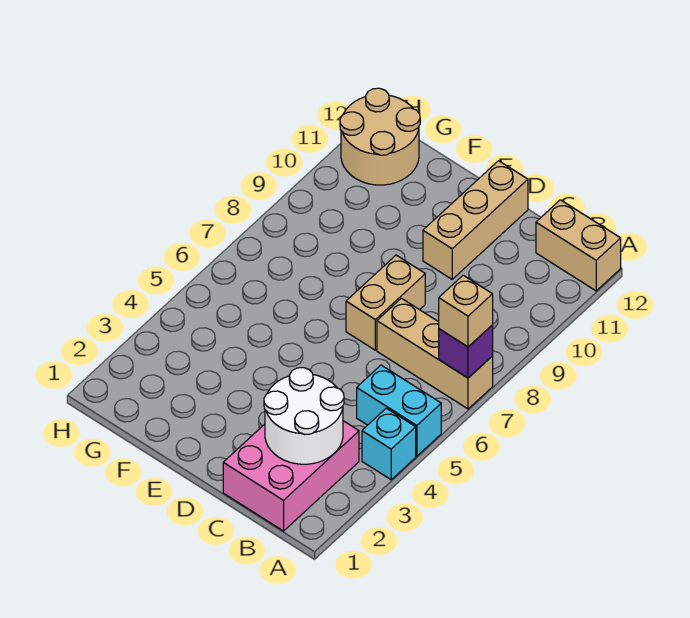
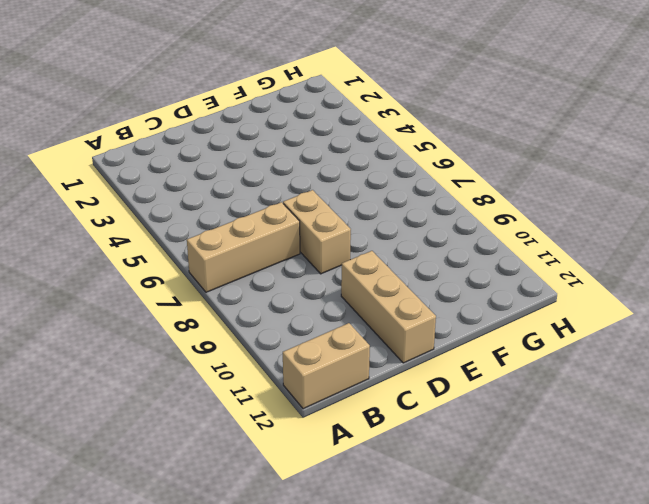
none -> cyan 1x1 brick [362,408,416,480]
none -> cyan 1x2 brick [357,365,441,456]

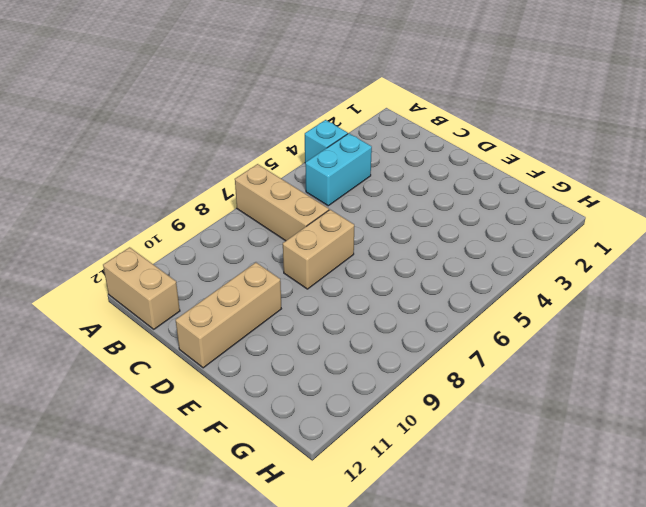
cyan 1x2 brick [305,133,372,206] -> cyan 1x2 brick turned to [357,365,441,456]
none -> pink 2x3 brick [223,421,359,531]
none -> tan 2x2 round brick [340,88,420,185]

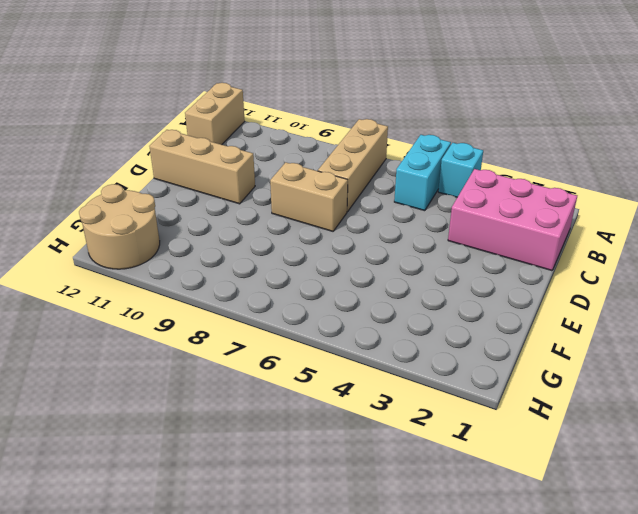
none -> purple 1x1 brick [439,325,493,378]
none -> white 2x2 round brick [264,368,344,464]

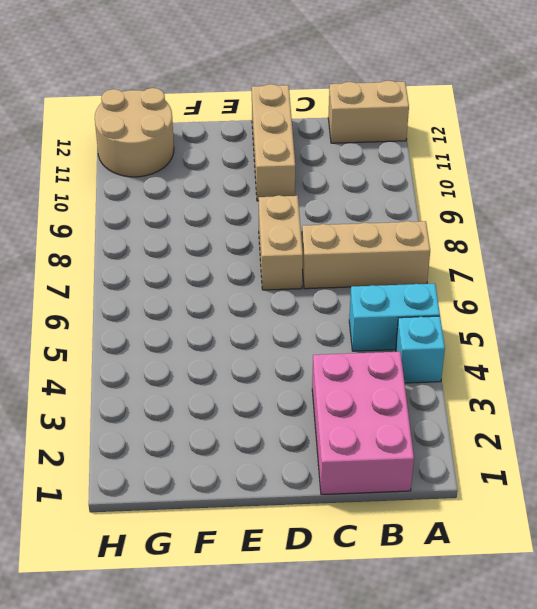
none -> purple 1x1 brick [439,325,493,378]
none -> white 2x2 round brick [264,368,344,464]

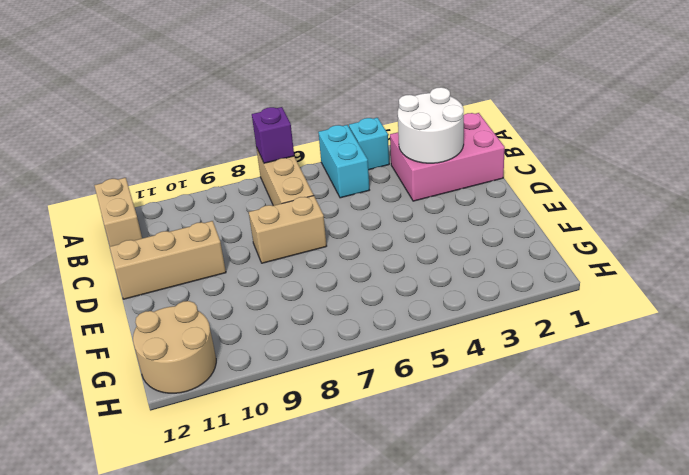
none -> tan 1x1 brick [439,275,493,347]

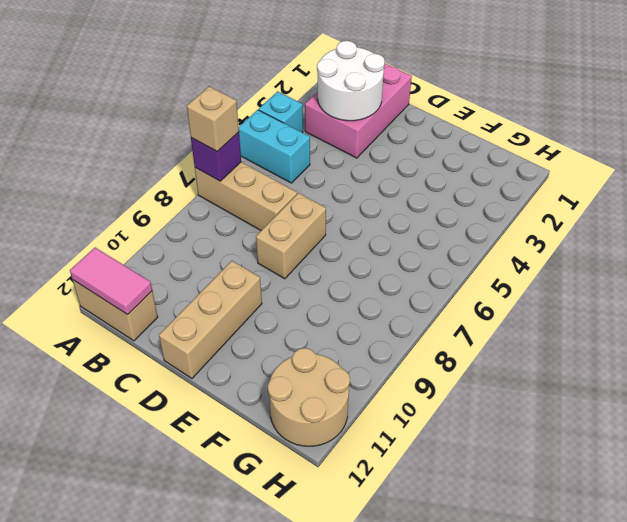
pink 1x2 tile [70,248,152,315] -> none

